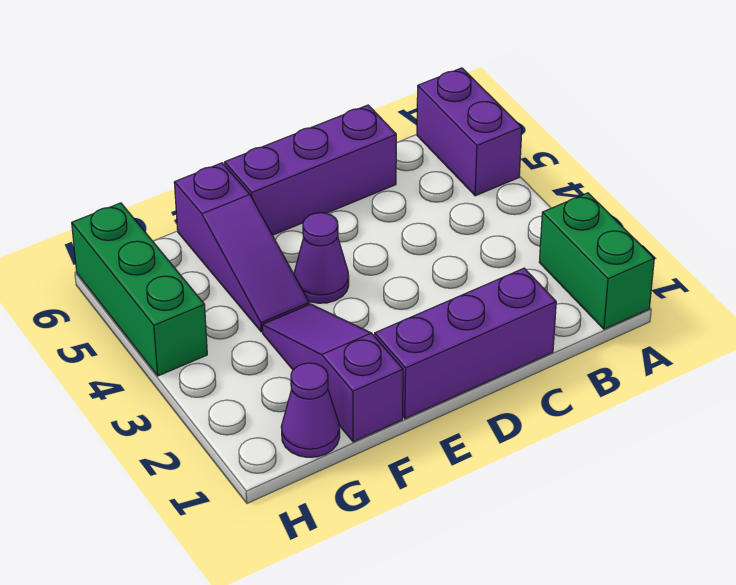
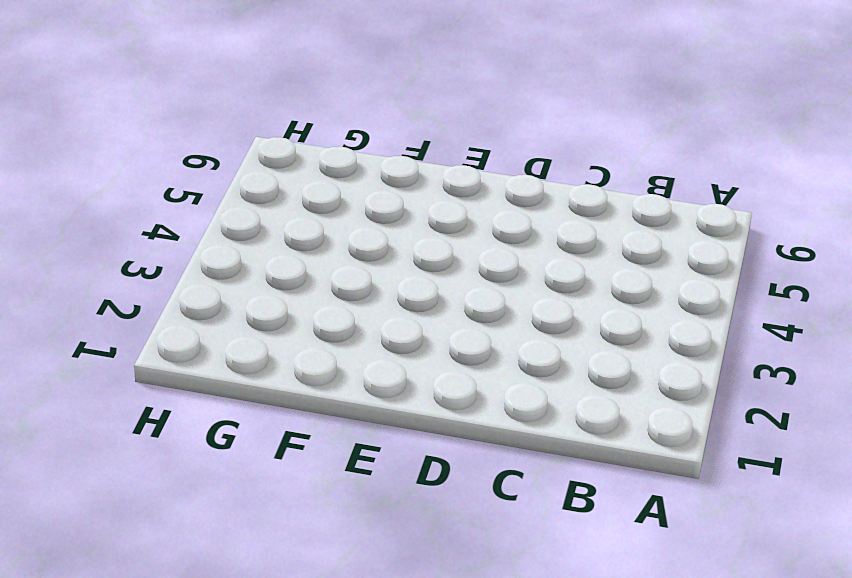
none -> green 1x2 brick [539,193,654,329]
none -> purple 1x2 brick [417,68,522,196]

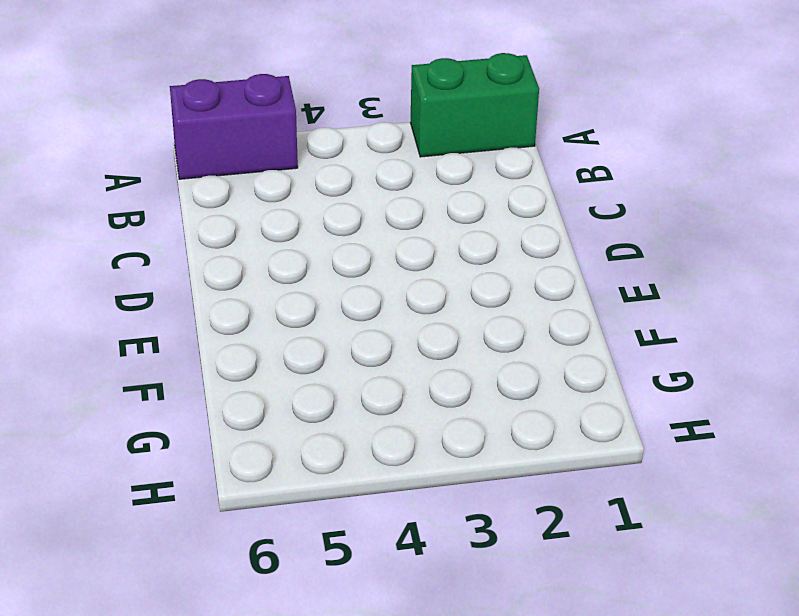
none -> purple 1x3 brick [375,268,556,419]
none -> purple 1x3 brick [225,105,396,235]

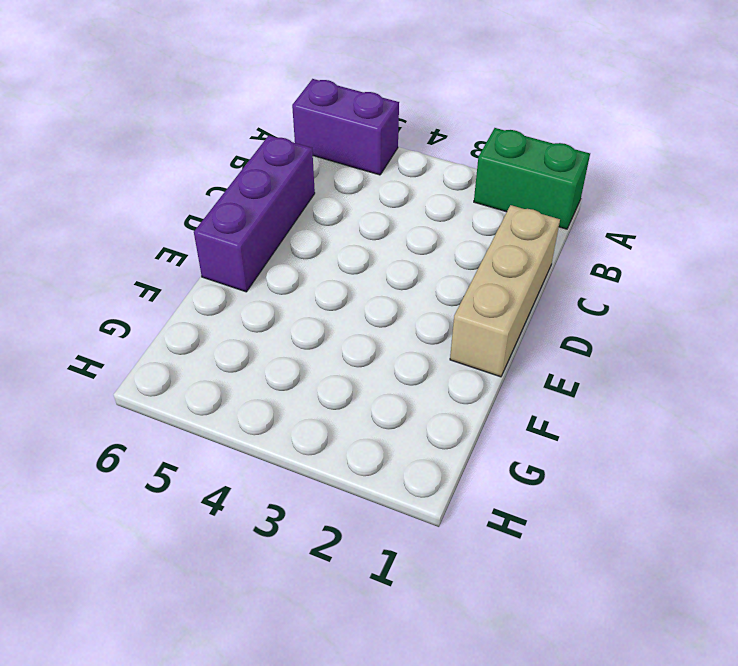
tan 1x3 brick [450,205,560,377] -> purple 1x3 brick [375,268,556,419]
none -> purple 1x1 cone [294,213,349,303]
none -> purple 1x3 slope [262,304,403,442]

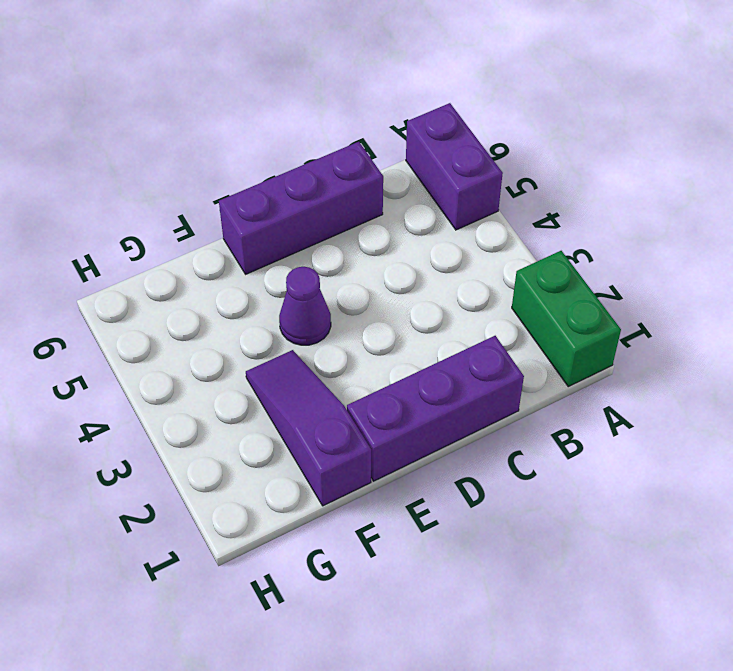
none -> purple 1x3 slope [174,163,309,332]
none -> purple 1x1 cone [281,363,340,457]

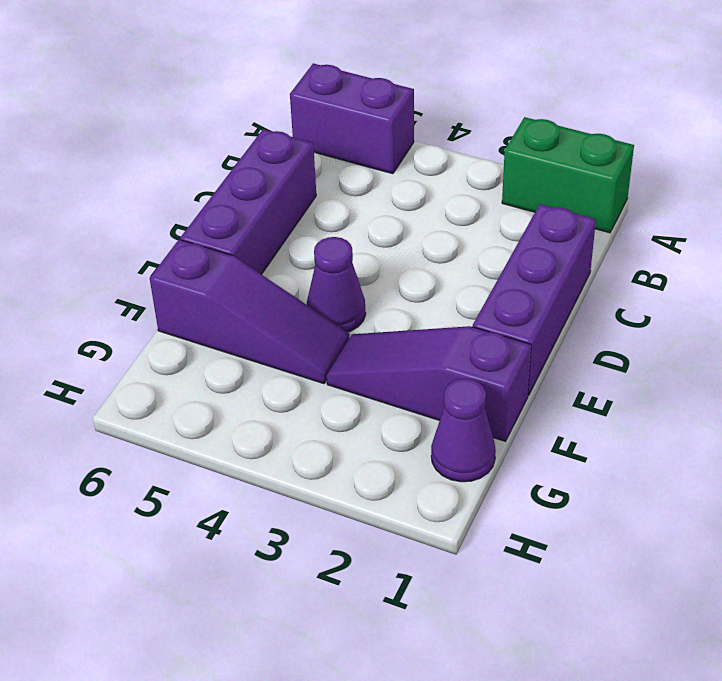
none -> green 1x3 brick [72,203,207,376]

